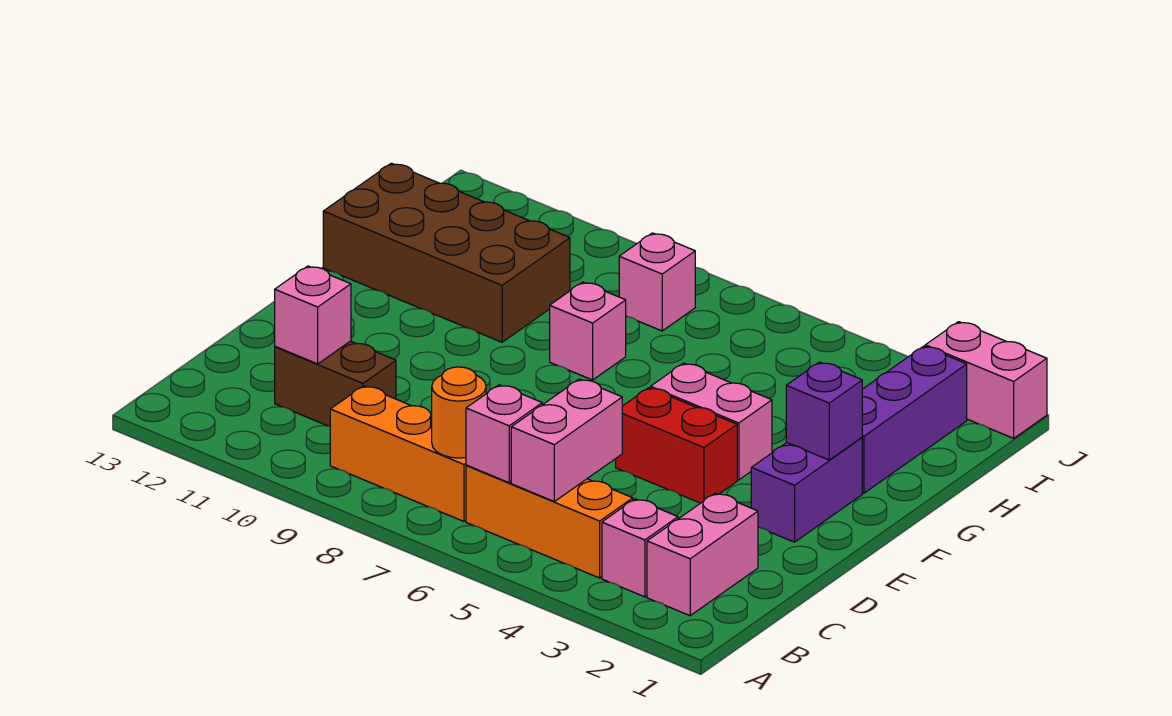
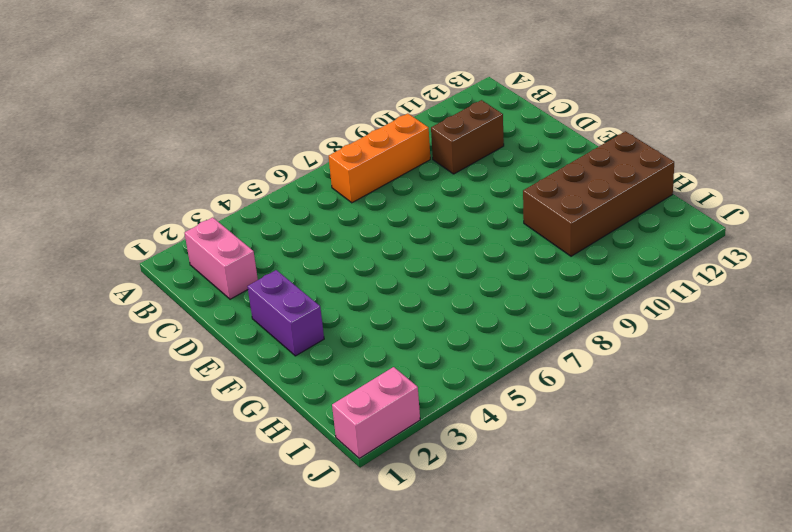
none -> pink 1x1 brick [602,499,678,597]
none -> orange 1x3 brick [466,465,633,578]
none -> red 1x2 brick [616,388,737,503]

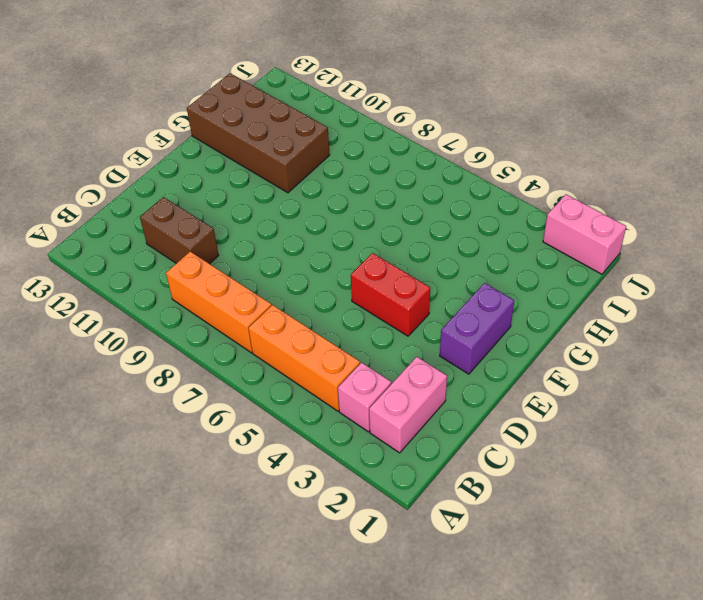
none -> pink 1x2 brick [651,363,772,480]
none -> purple 1x3 brick [862,346,967,493]
none -> pink 1x1 brick [550,282,626,380]

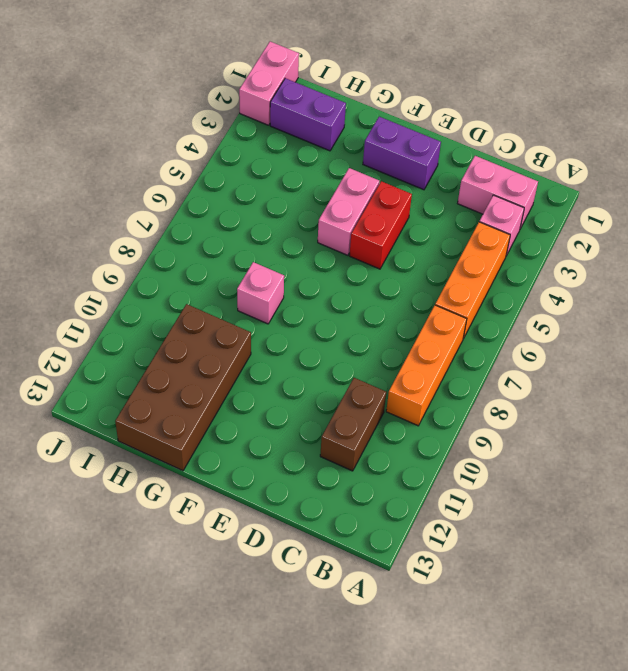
purple 1x2 brick [270,78,346,151] -> purple 1x3 brick [862,346,967,493]
none -> pink 1x1 brick [619,233,695,331]
none -> pink 1x2 brick [511,379,622,501]
none -> pink 1x1 brick [466,385,542,483]

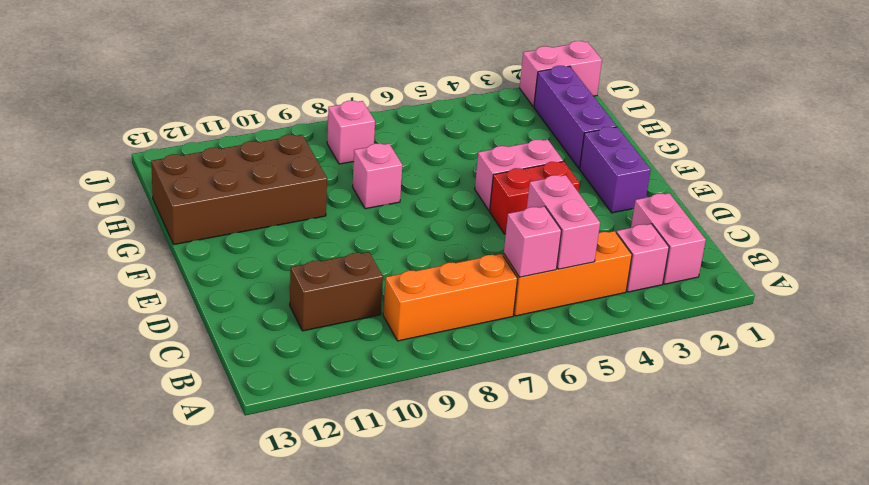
none -> orange 1x1 round brick [432,367,486,458]
none -> pink 1x1 brick [275,266,351,364]
none -> purple 1x1 brick [786,362,862,460]

